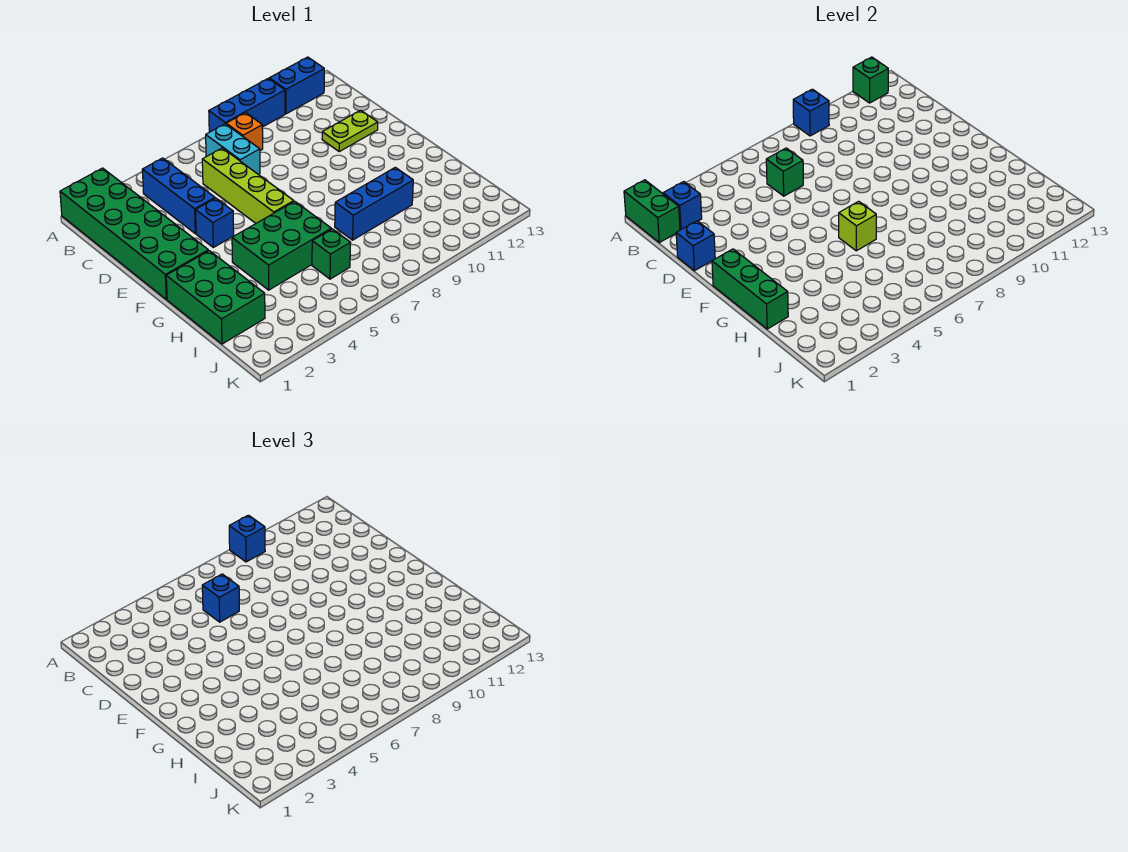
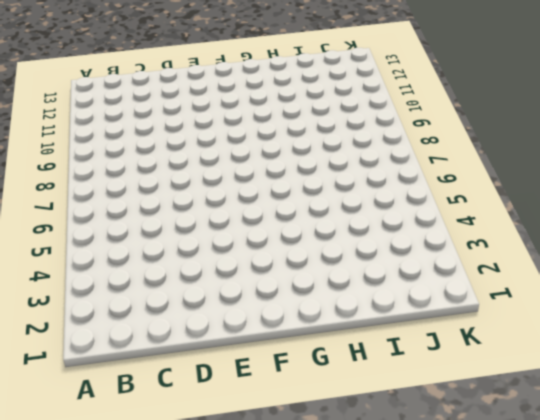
none -> green 2x6 brick [60,168,208,299]
none -> blue 1x3 brick [209,78,285,132]
none -> blue 1x2 brick [269,57,324,114]

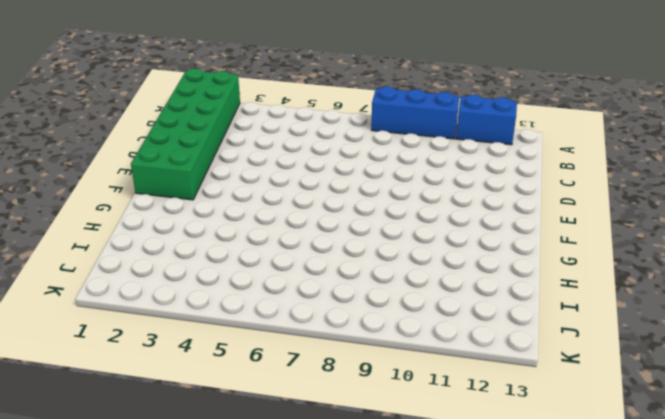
none -> blue 1x3 brick [142,158,215,234]
none -> cyan 1x2 brick [206,124,260,175]
none -> orange 1x1 brick [226,113,263,151]

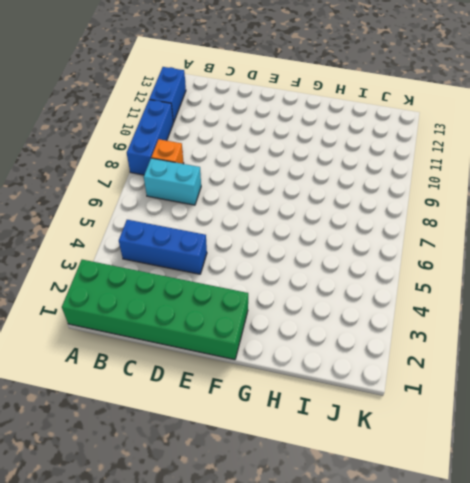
none -> lime 1x4 brick [202,148,294,223]
none -> lime 1x2 plate [322,110,378,152]
none -> blue 1x1 brick [196,198,234,247]

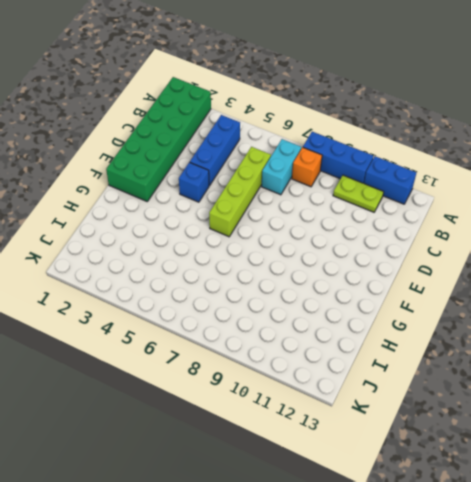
lime 1x2 plate [333,175,384,212] -> lime 1x2 plate moved to [322,110,378,152]
none -> green 2x3 brick [166,251,265,344]
none -> green 2x3 brick [232,201,331,290]
none -> blue 1x3 brick [335,167,413,240]

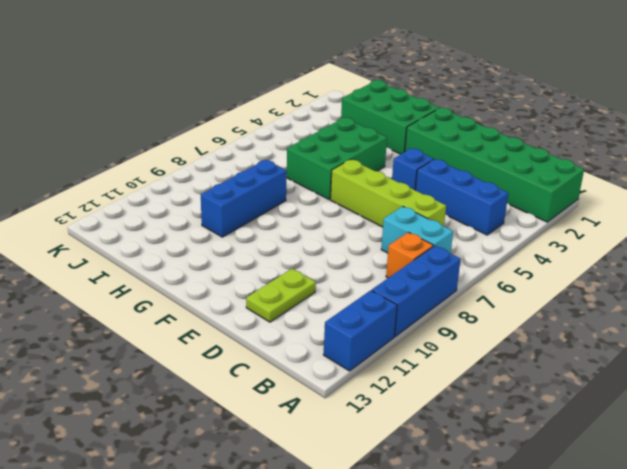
none -> green 1x1 brick [312,229,351,279]
none -> green 1x2 brick [624,180,680,243]
none -> blue 1x1 brick [793,89,829,136]

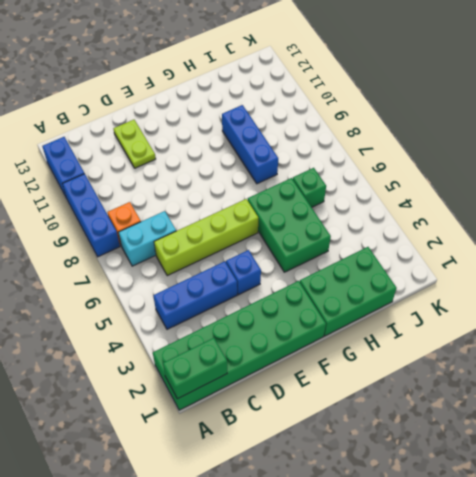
none -> blue 1x1 brick [793,89,829,136]
none -> green 1x1 brick [853,57,888,103]
none -> blue 1x1 brick [663,182,702,230]

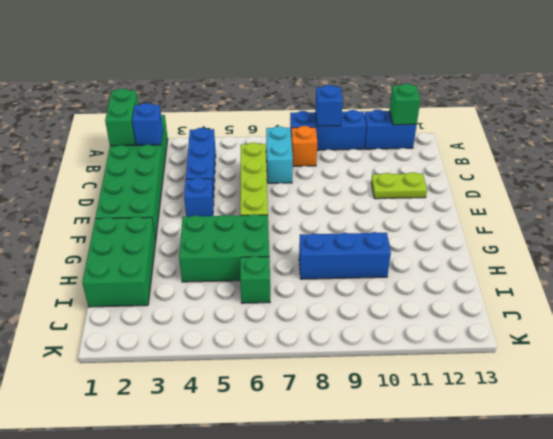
none -> green 1x1 brick [766,148,803,196]
none -> blue 1x1 brick [676,221,715,271]
none -> green 1x3 brick [712,249,788,329]

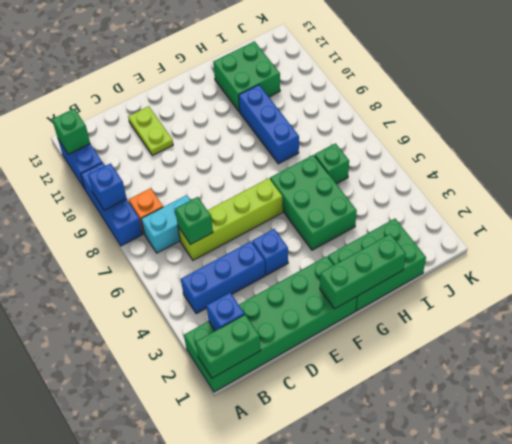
green 2x2 brick [213,41,280,112] -> none
none -> blue 1x1 brick [676,221,715,271]
none -> lime 1x1 brick [839,201,876,251]
none -> blue 1x1 brick [229,515,265,562]

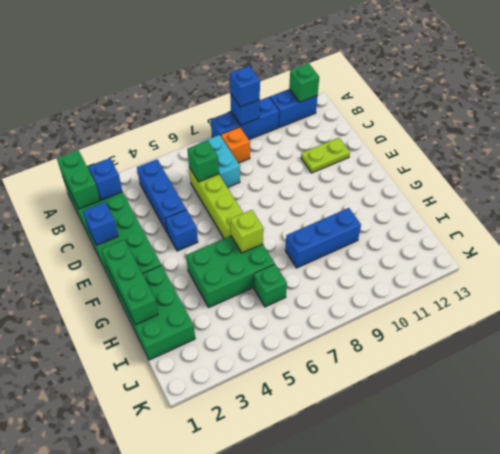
none -> blue 1x1 brick [202,574,239,622]

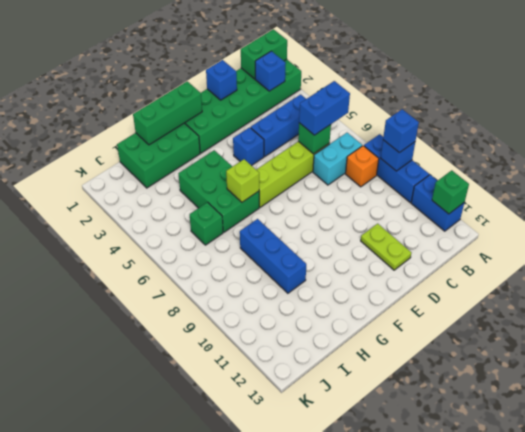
blue 1x2 brick [299,81,350,135] -> blue 1x1 brick [202,574,239,622]

